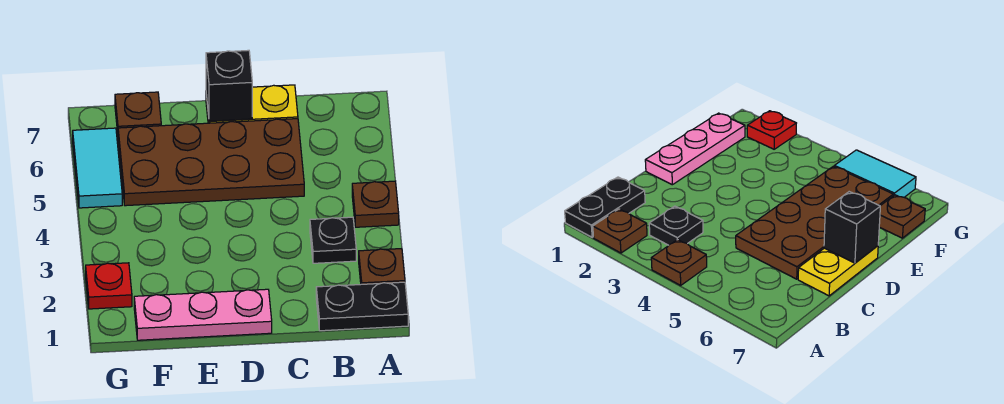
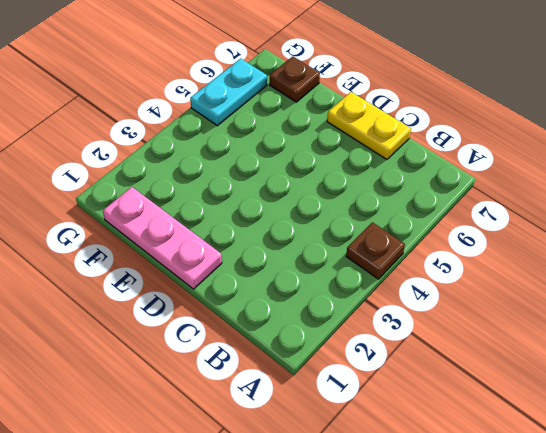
cyan 1x2 plate [190,59,267,126] -> cyan 1x2 tile [73,128,122,208]
none -> black 1x2 plate [316,282,408,331]
none -> brown 1x1 plate [359,249,405,284]

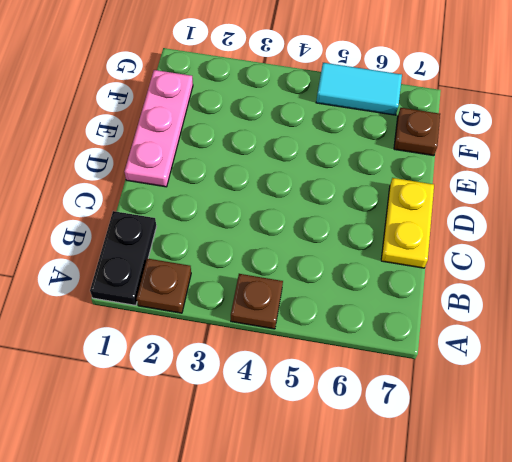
none -> black 1x1 plate [310,217,356,263]
none -> brown 2x4 plate [118,119,304,206]

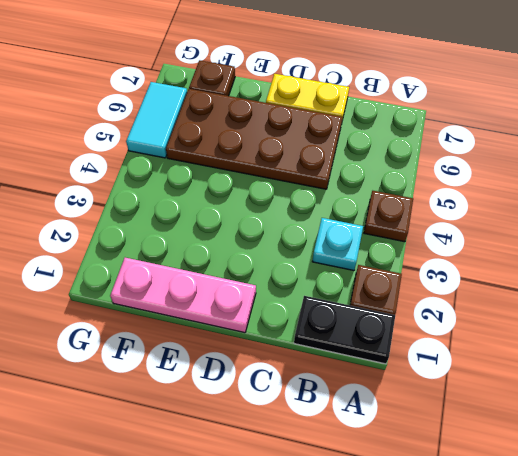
cyan 1x1 plate [312,218,363,270] -> black 1x1 plate [310,217,356,263]
none -> red 1x1 plate [86,263,132,309]
none -> black 1x1 brick [206,50,252,121]

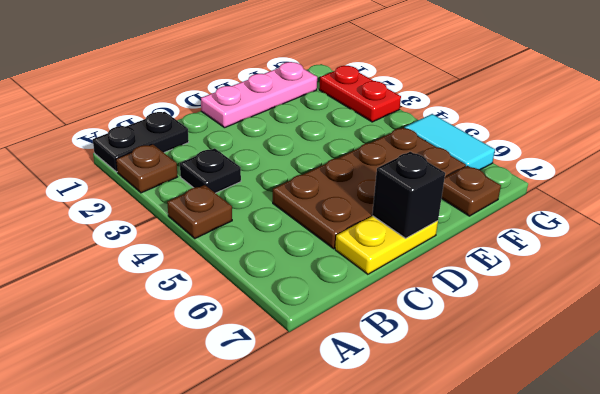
red 1x2 plate [319,66,401,122] -> red 1x1 plate [86,263,132,309]

